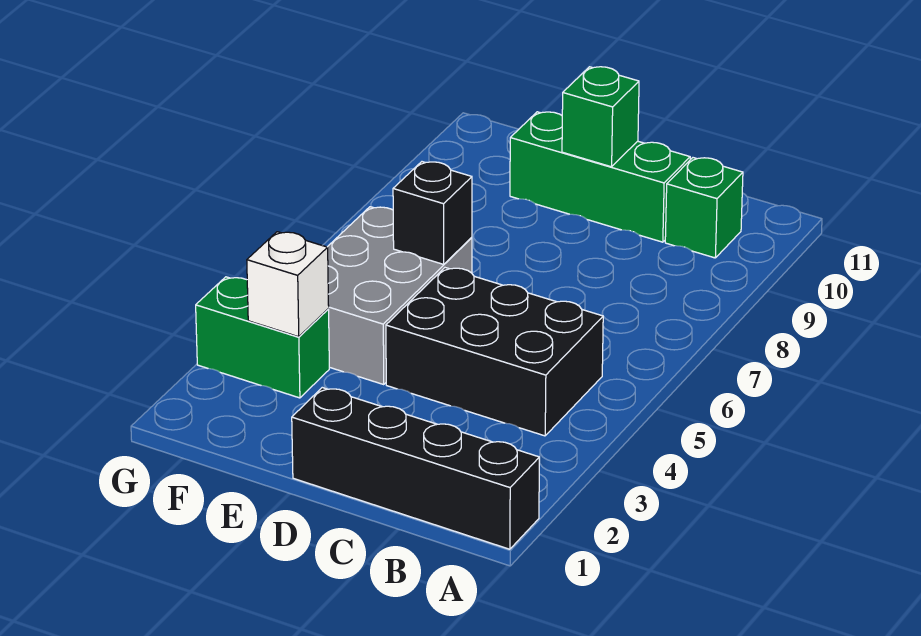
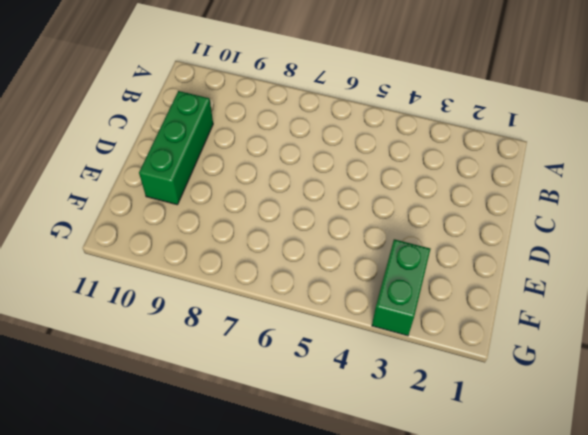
none -> black 1x4 brick [292,388,539,549]
none -> black 2x3 brick [386,268,603,436]

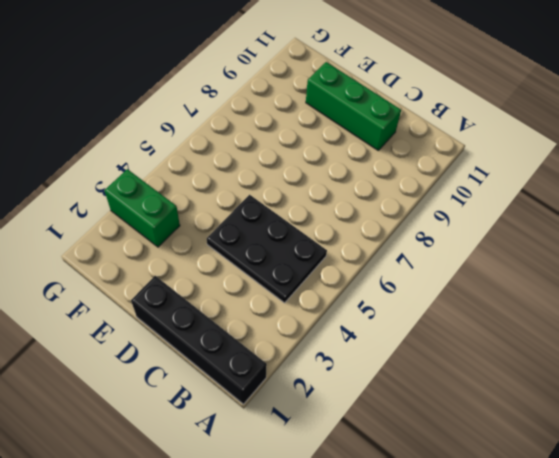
black 2x3 plate [207,195,327,303] -> black 2x3 brick [386,268,603,436]
none -> green 1x1 brick [665,158,743,258]
none -> grey 2x3 brick [327,207,472,385]

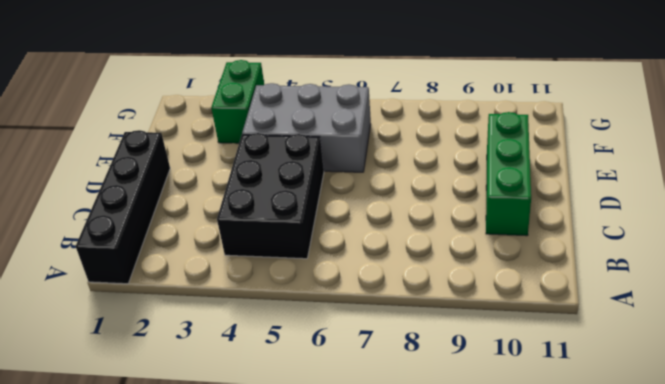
none -> green 1x1 brick [665,158,743,258]
none -> green 1x1 brick [562,67,639,167]

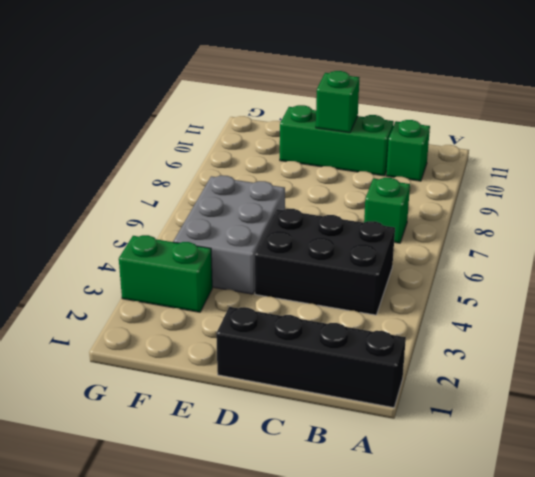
green 1x1 brick [364,178,410,243] -> none
none -> black 1x1 brick [393,162,472,264]
none -> white 1x1 brick [247,232,329,337]

